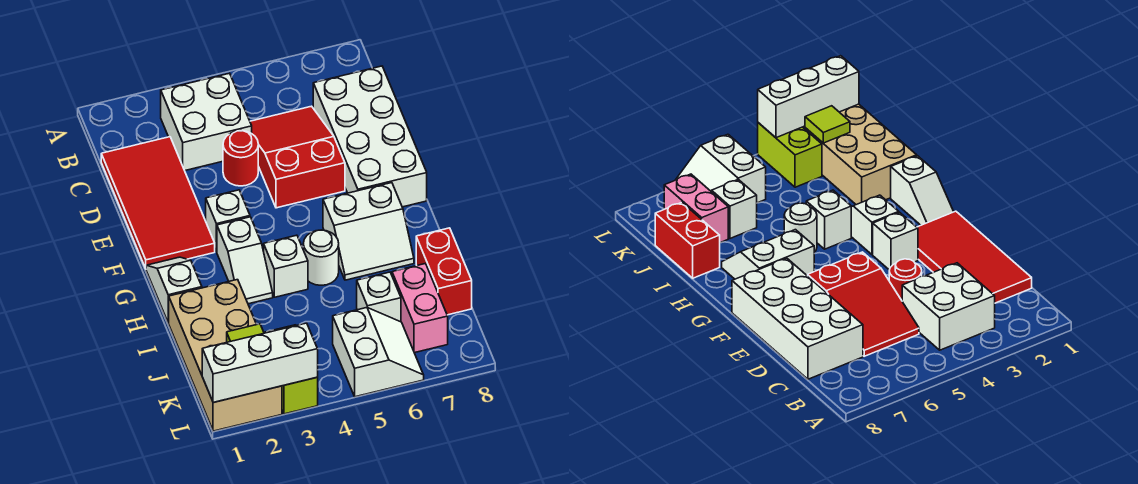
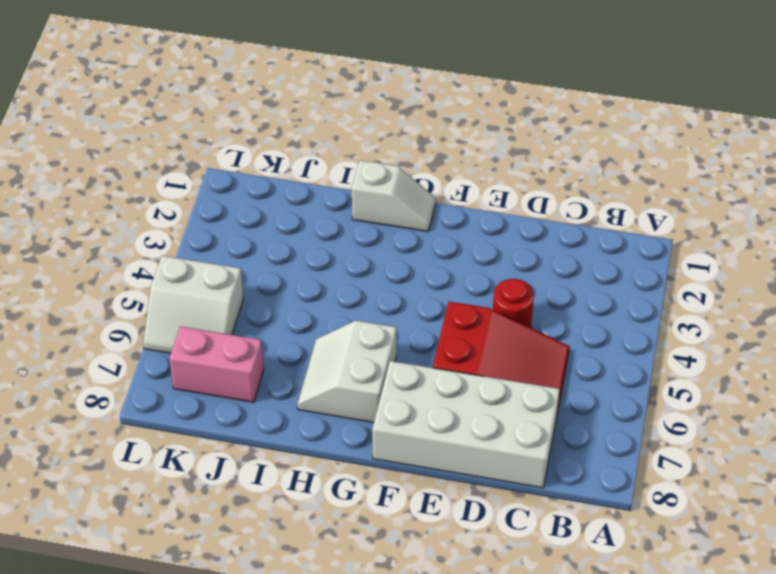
none -> white 2x2 brick [161,73,252,171]
none -> red 2x4 tile [101,137,215,268]
none -> white 1x1 brick [206,190,250,252]

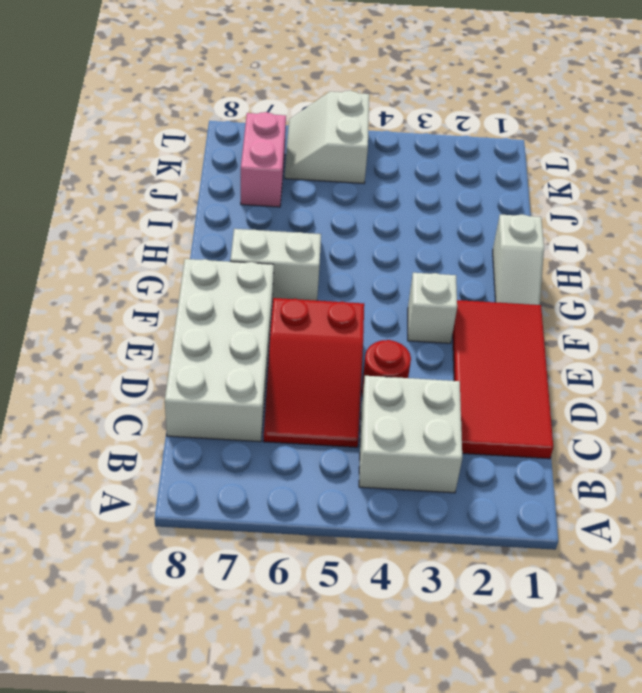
none -> white 1x2 slope [217,217,273,304]
none -> white 1x1 brick [264,235,308,297]
none -> white 1x1 round brick [303,230,339,285]

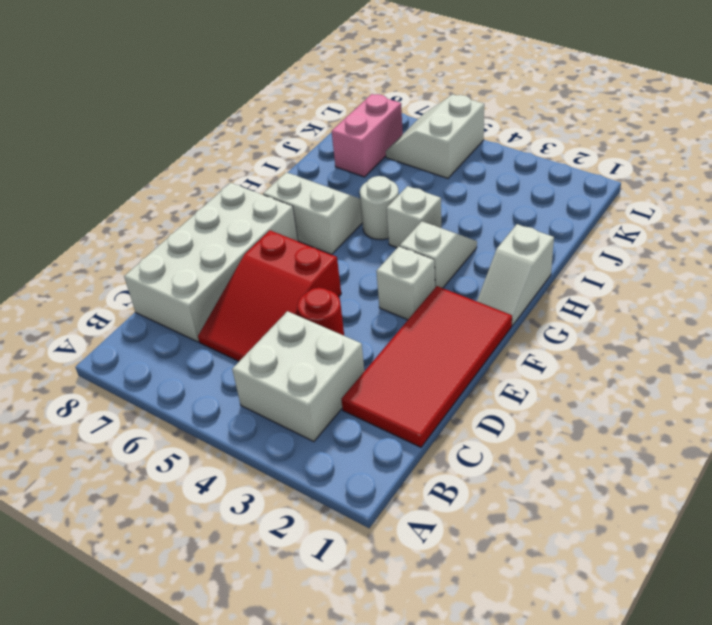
none -> tan 2x4 brick [169,280,282,431]
none -> red 1x2 brick [416,228,472,315]
none -> white 1x1 brick [357,272,401,322]

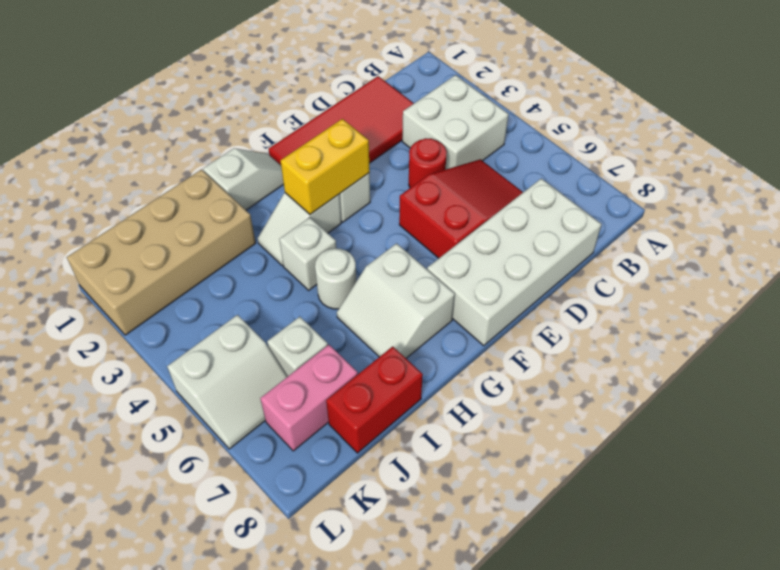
yellow 1x2 brick [281,119,370,214] -> none
none -> lime 1x2 brick [264,325,318,414]
none -> lime 1x1 tile [227,324,264,342]
none -> white 1x3 brick [202,323,318,403]

